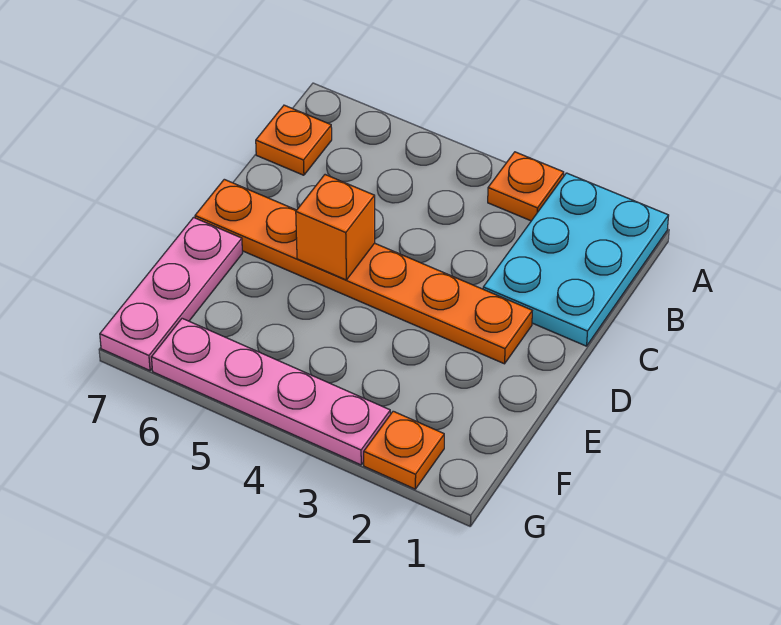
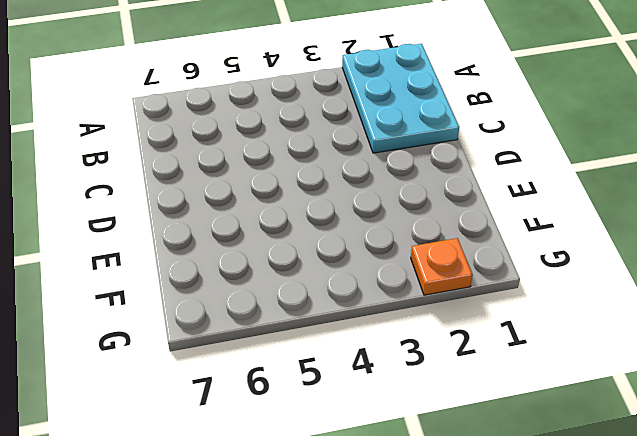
none -> orange 1x1 plate [488,152,564,221]
none -> orange 1x1 plate [256,105,332,175]

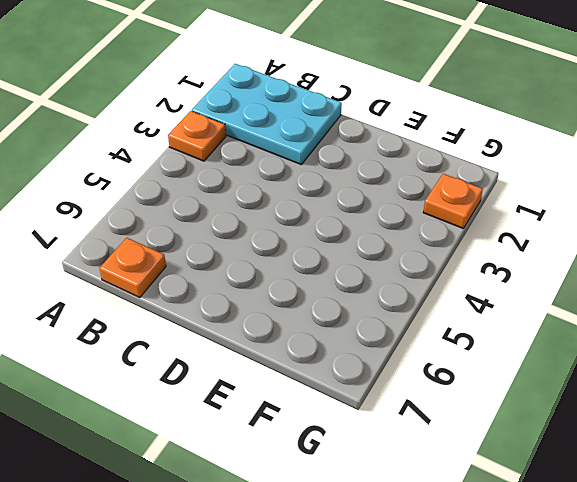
none -> orange 1x6 plate [195,179,532,364]
none -> pink 1x3 plate [100,218,242,371]

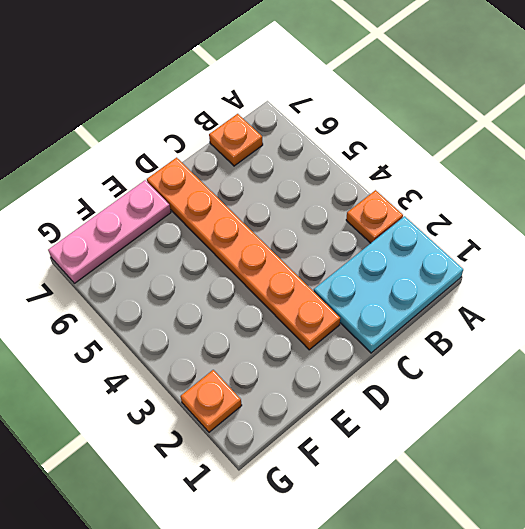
none -> pink 1x4 plate [152,318,390,465]
none -> orange 1x1 brick [296,175,375,280]

